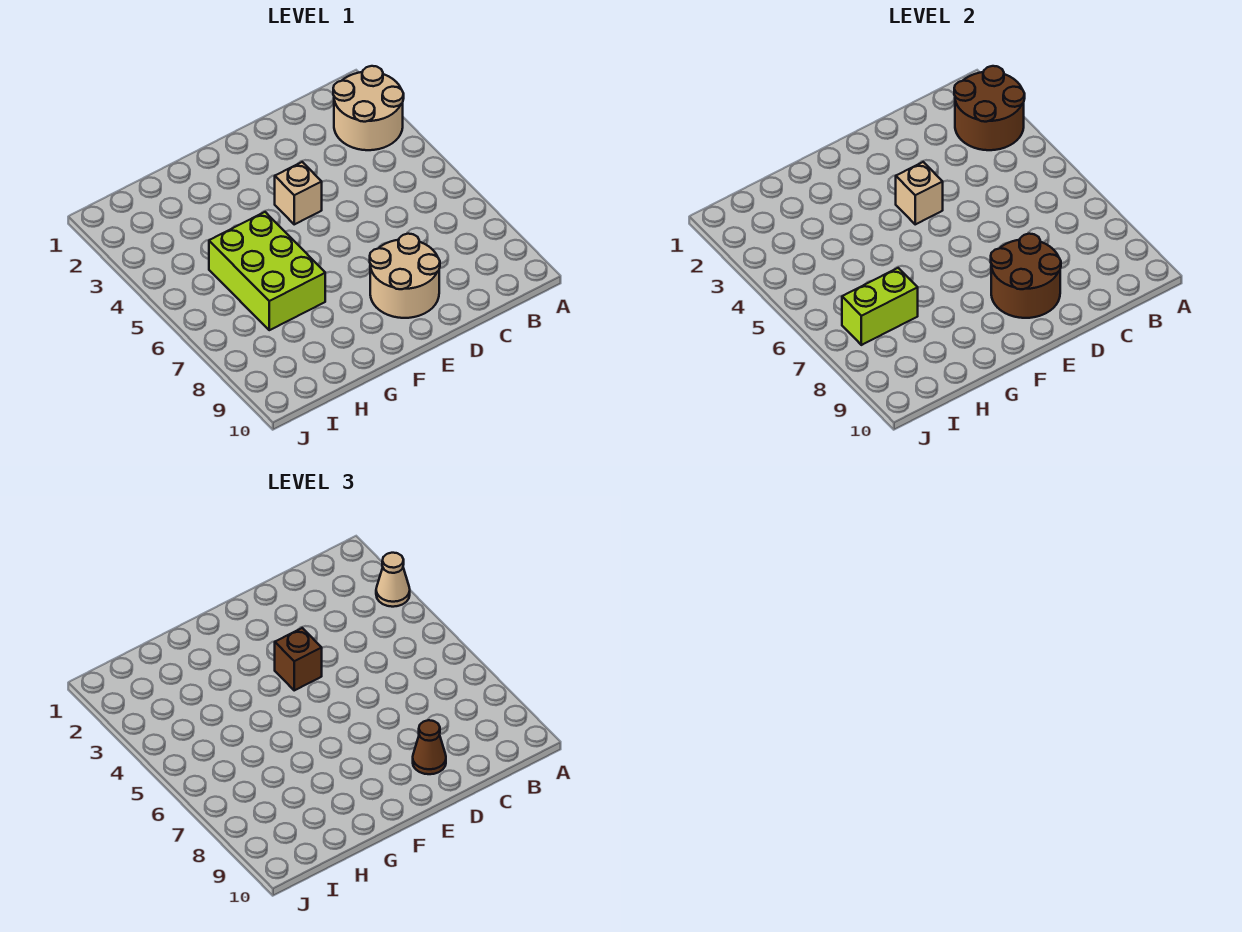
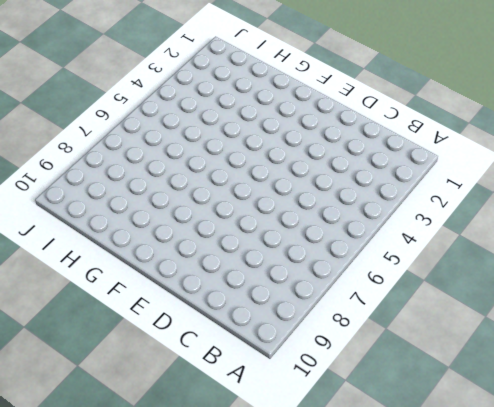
none -> tan 2x2 round brick [333,66,404,150]
none -> tan 2x2 round brick [370,234,440,318]

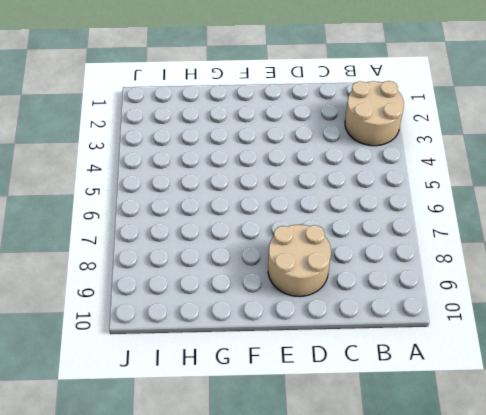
none -> tan 1x1 brick [275,162,322,224]
none -> lime 2x3 brick [209,212,325,330]

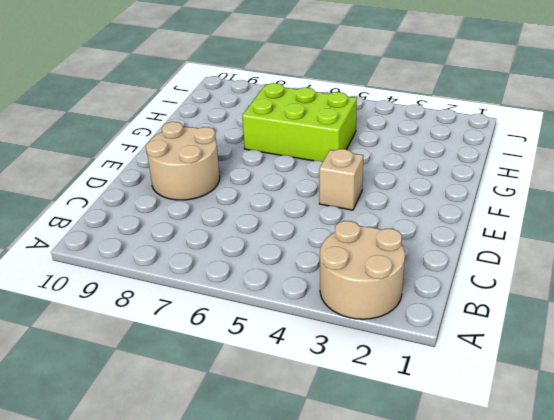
none -> brown 2x2 round brick [954,66,1025,150]
none -> brown 2x2 round brick [991,234,1061,318]

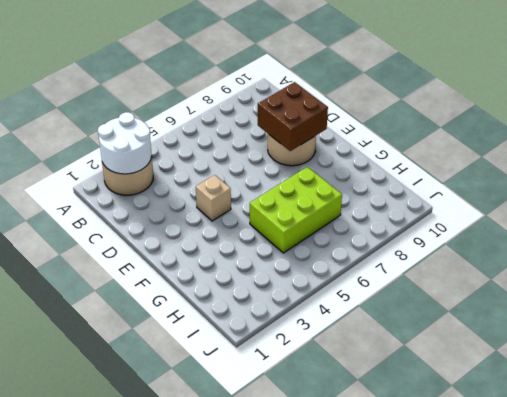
white 2x2 round brick [98,112,152,174] -> brown 2x2 round brick [954,66,1025,150]
brown 2x2 brick [258,82,328,151] -> brown 2x2 round brick [991,234,1061,318]
none -> tan 1x1 brick [896,162,943,224]
none -> lime 1x2 brick [842,268,918,345]

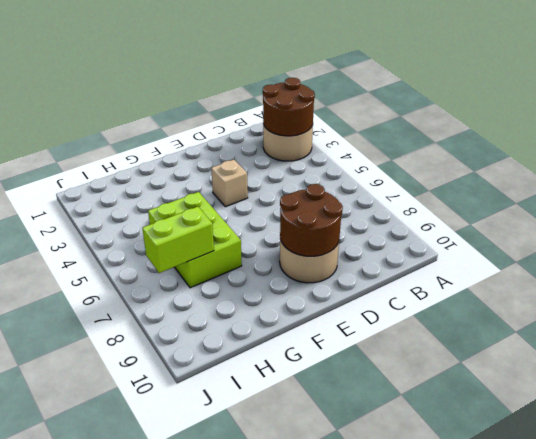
none -> tan 1x1 brick [896,162,943,224]
none -> tan 1x1 cone [376,553,410,607]

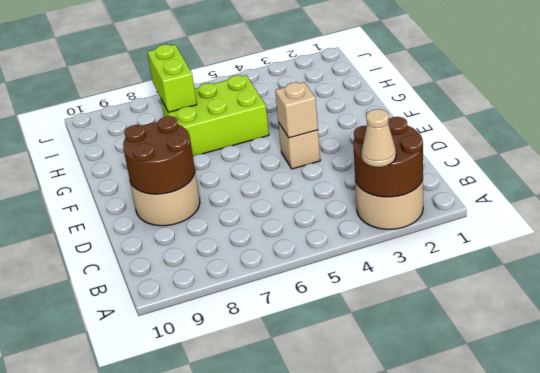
none -> brown 1x1 cone [413,720,446,774]
none -> brown 1x1 brick [275,628,322,690]

